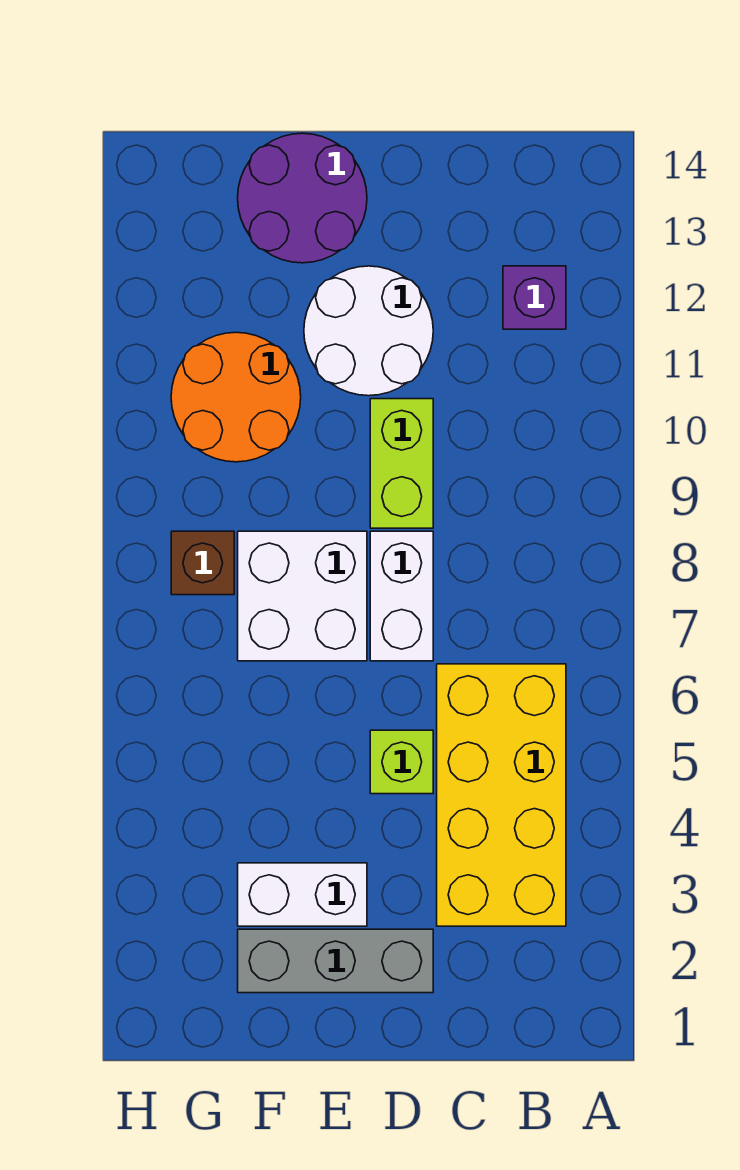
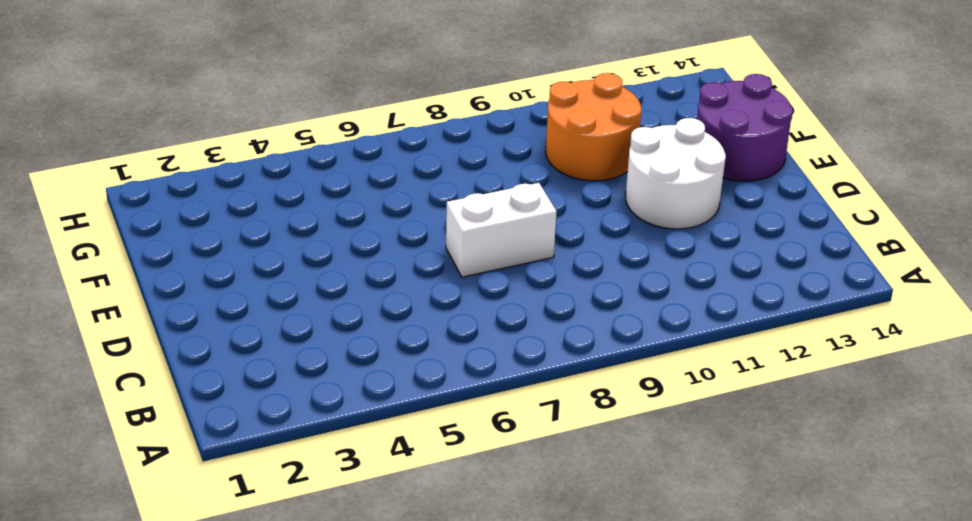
none -> yellow 2x4 brick [437,664,566,926]
none -> purple 1x1 brick [503,266,566,329]
none -> grey 1x3 brick [238,929,433,993]

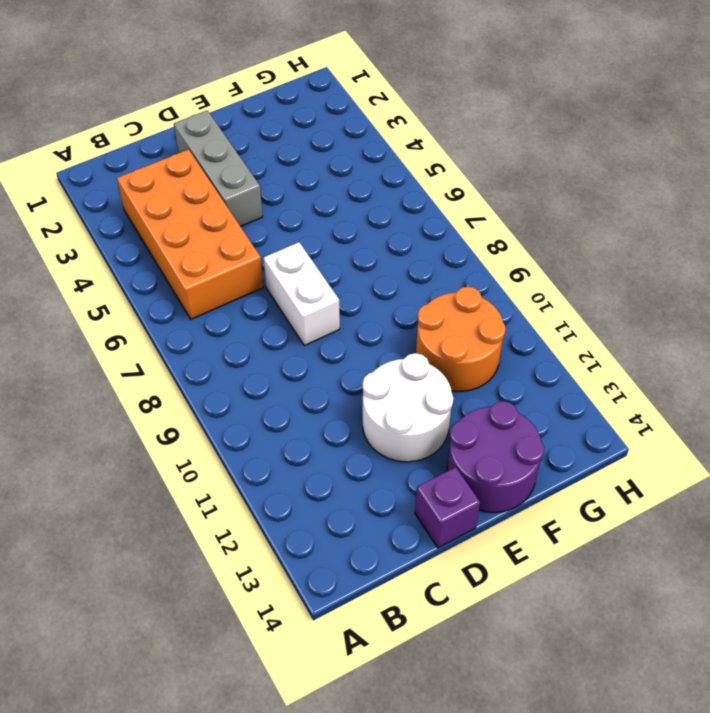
orange 2x4 brick [117,149,264,319] -> yellow 2x4 brick [437,664,566,926]
grey 1x3 brick [174,110,263,227] -> grey 1x3 brick turned to [238,929,433,993]
purple 1x1 brick [415,467,480,548] -> purple 1x1 brick moved to [503,266,566,329]
none -> lime 1x1 brick [370,730,433,794]
none -> lime 1x2 brick [370,399,433,528]
none -> white 1x2 brick [238,863,367,926]

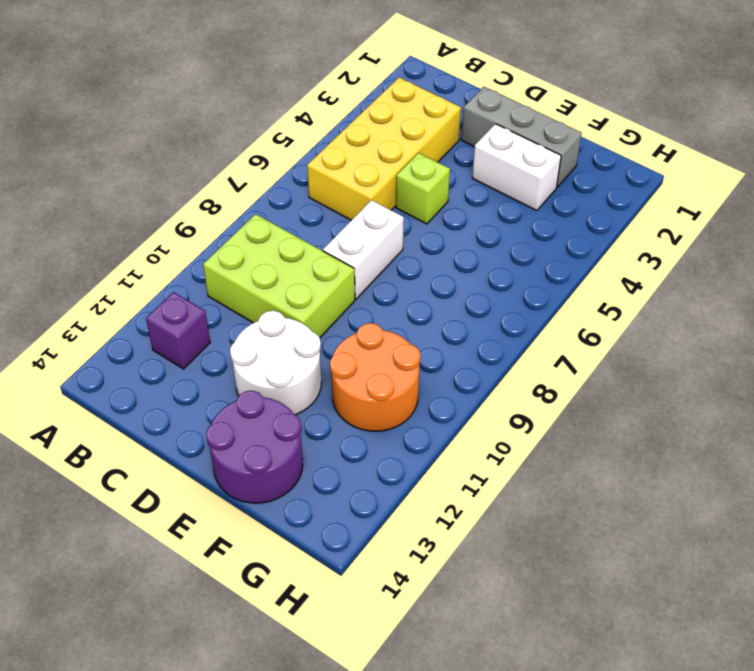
lime 2x3 brick [203,214,355,337] -> lime 1x2 brick [370,399,433,528]
none -> white 2x2 brick [238,531,367,661]
none -> brown 1x1 brick [171,531,234,595]

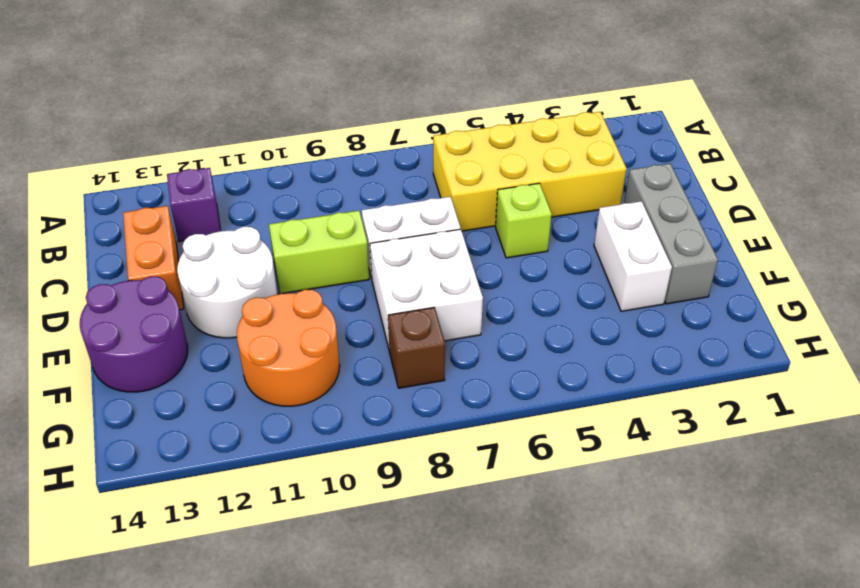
orange 1x2 brick [123,206,184,310] -> none

